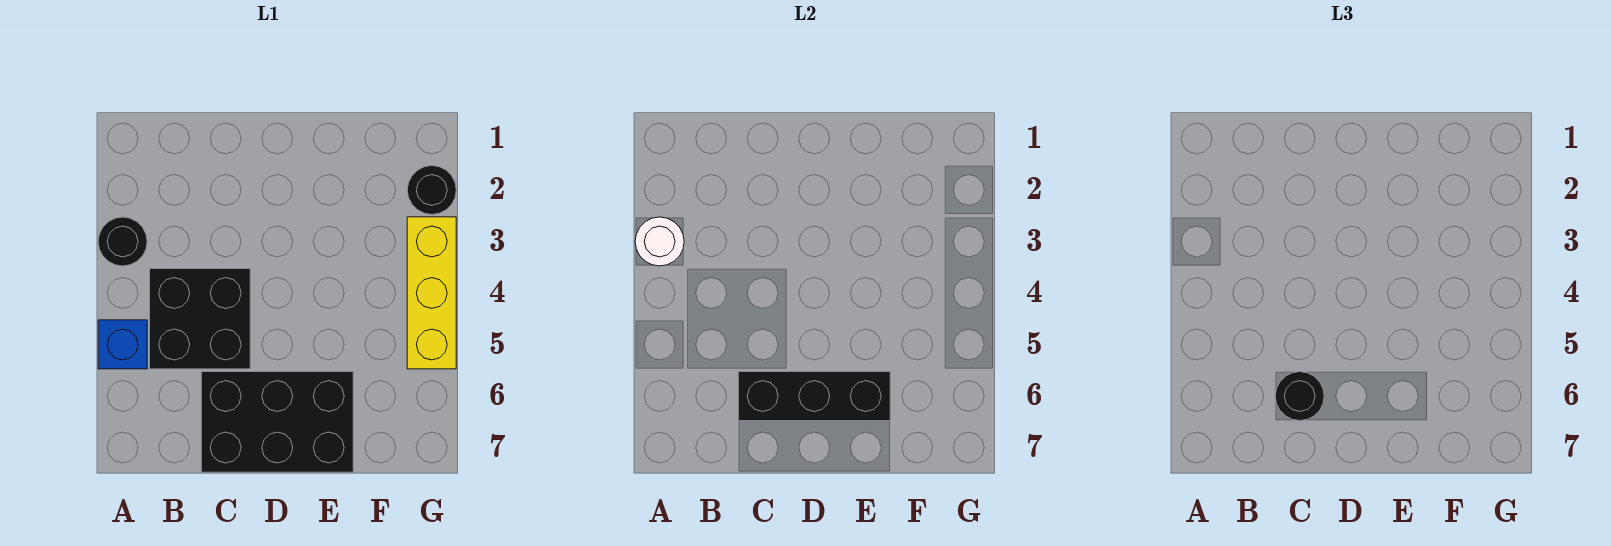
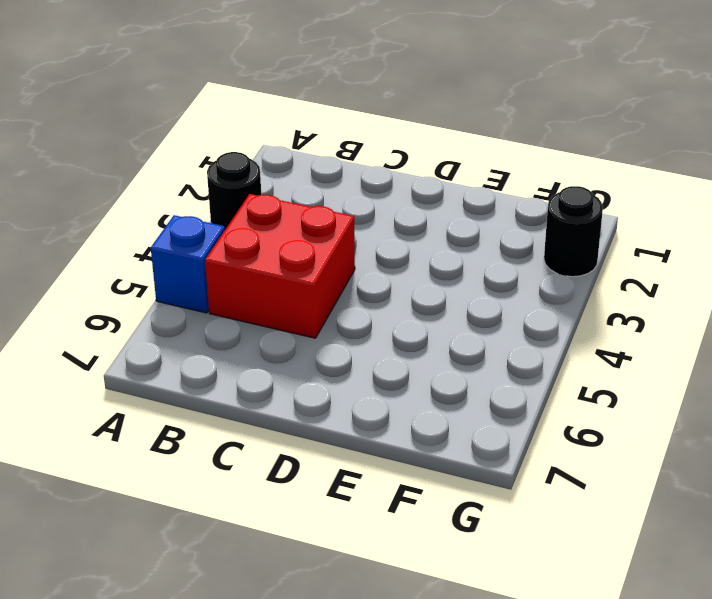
red 2x2 brick [205,194,355,338] -> black 2x2 brick [150,269,250,369]
none -> black 2x3 brick [201,372,353,472]
none -> yellow 1x3 brick [407,217,456,369]

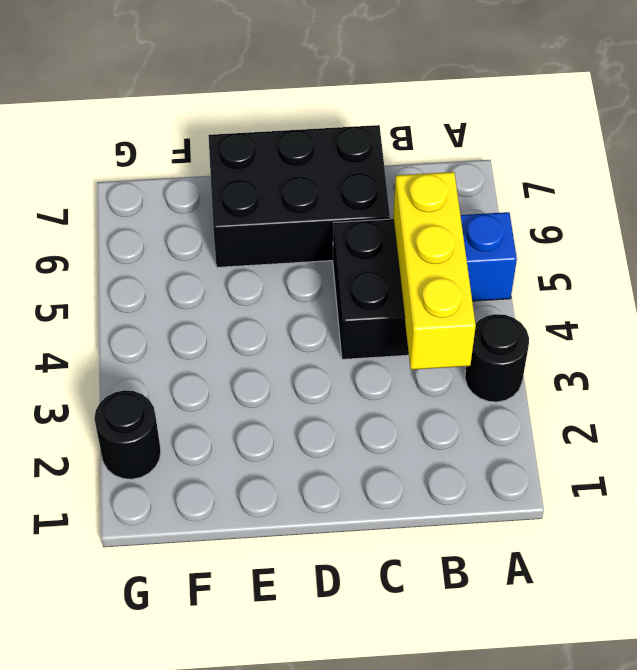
yellow 1x3 brick [393,172,476,370] -> yellow 1x3 brick moved to [407,217,456,369]
none -> white 1x1 round brick [635,217,684,266]
none -> black 1x3 brick [738,372,890,421]

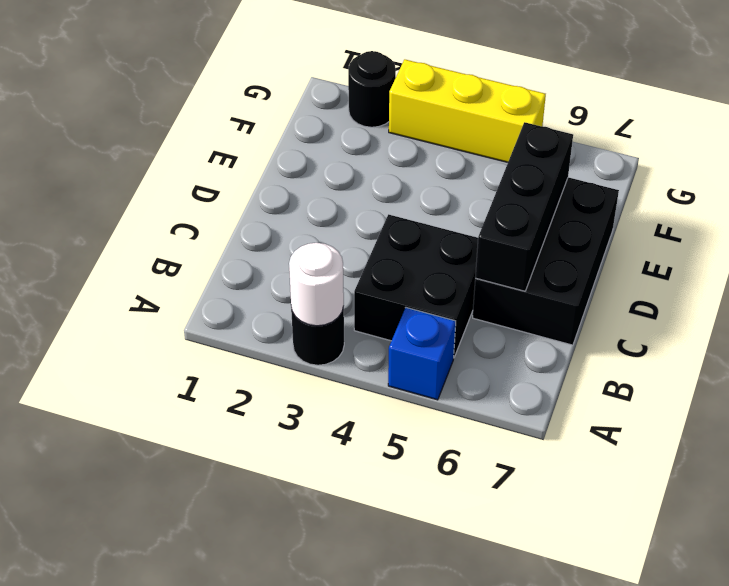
none -> black 1x1 round brick [1275,372,1324,421]

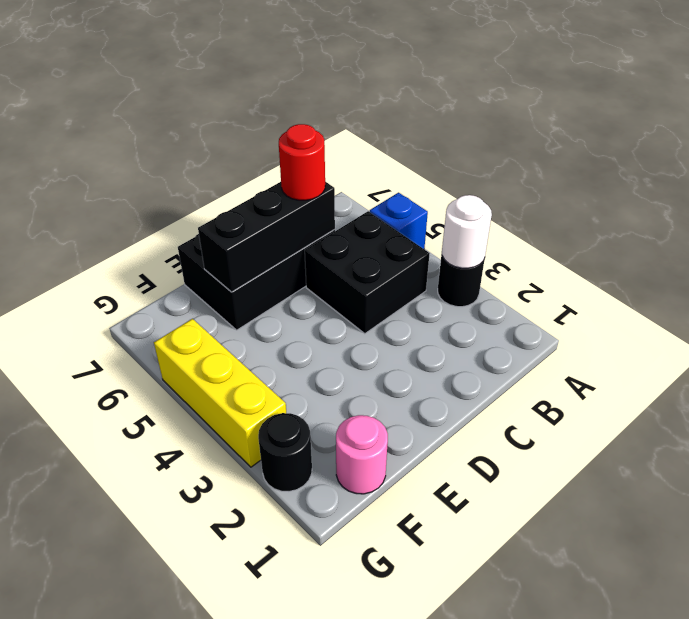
red 1x1 round brick [279,124,325,200] -> black 1x1 round brick [1275,372,1324,421]
pink 1x1 round brick [336,415,388,494] -> none

